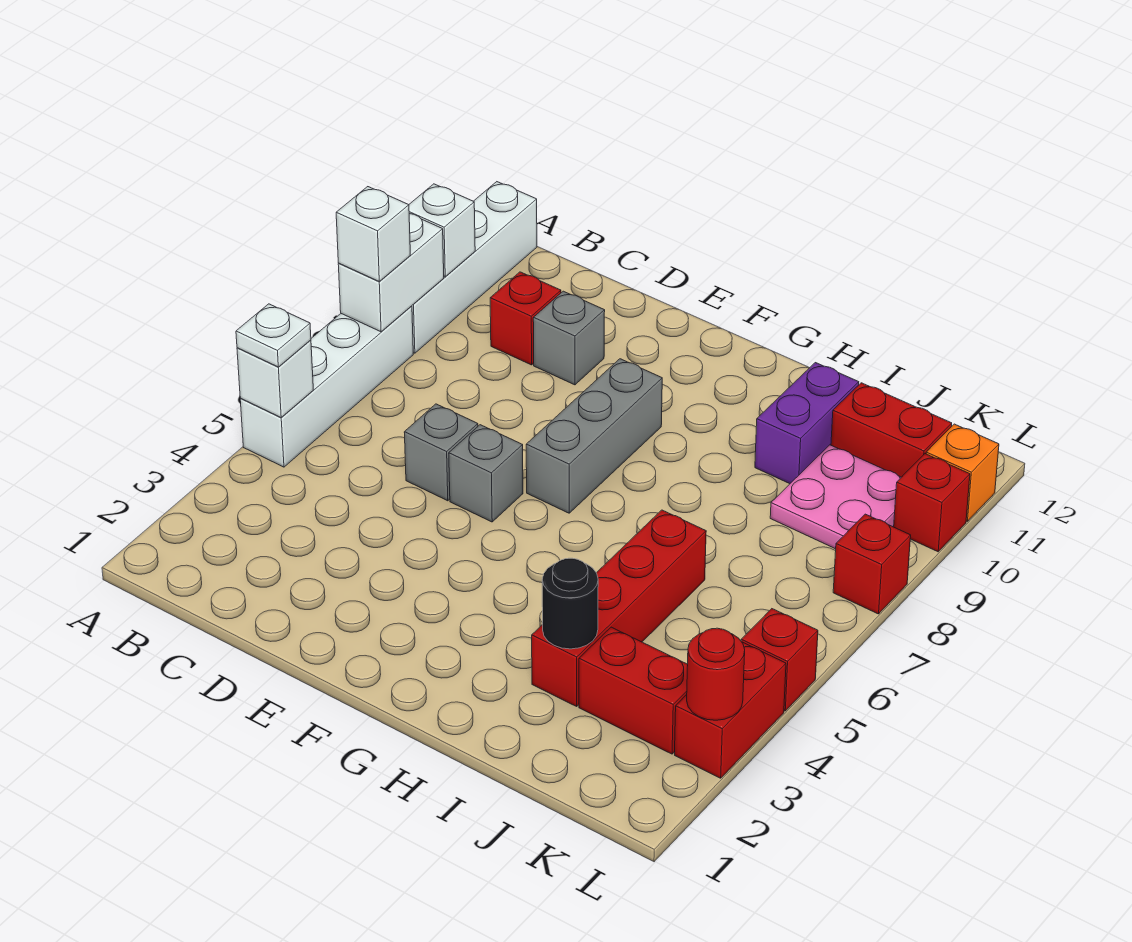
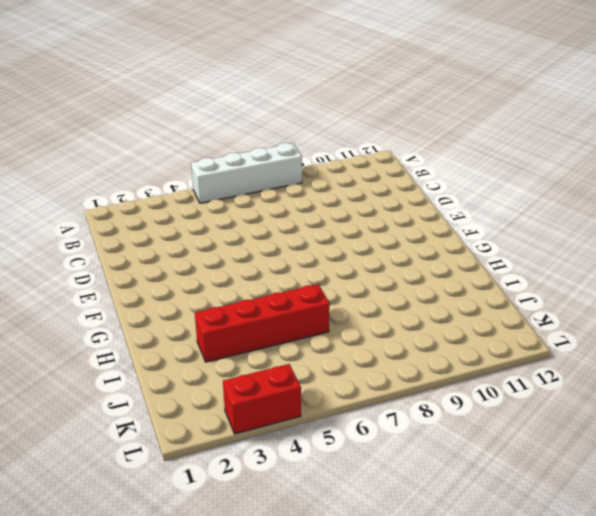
none -> white 1x4 brick [412,182,537,353]
none -> red 1x1 brick [490,272,561,365]
none -> grey 1x1 brick [404,404,478,501]

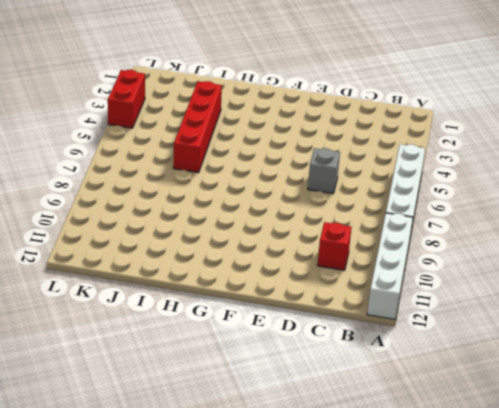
none -> grey 1x1 brick [533,291,605,385]
none -> grey 1x1 brick [449,425,523,522]
none -> grey 1x3 brick [526,359,662,513]

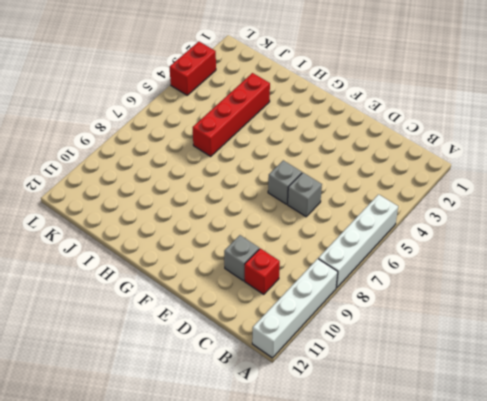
none -> grey 1x3 brick [526,359,662,513]
none -> purple 1x2 brick [755,363,859,484]
none -> red 1x2 brick [579,627,688,754]

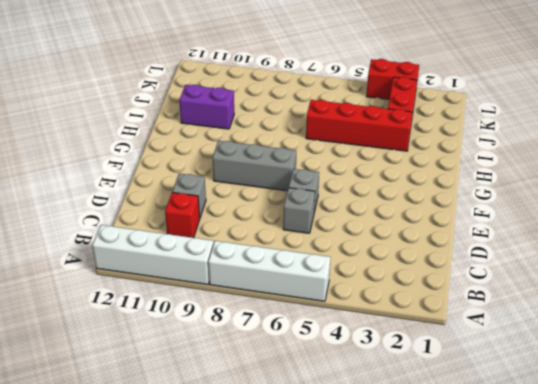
none -> pink 2x2 plate [770,445,901,549]
none -> red 1x2 brick [831,383,952,477]
none -> red 1x1 brick [741,609,818,711]

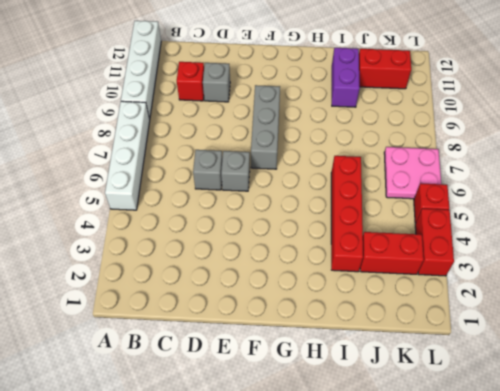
pink 2x2 plate [384,147,441,199] -> pink 2x2 plate moved to [770,445,901,549]
none -> red 1x1 brick [833,514,911,614]
none -> red 1x1 brick [894,454,970,552]
none -> orange 1x1 brick [926,424,999,521]

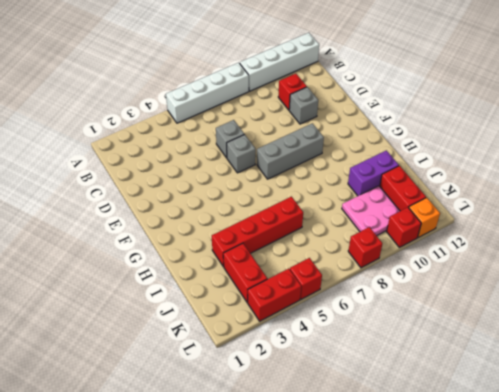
none -> white 1x1 brick [237,340,313,418]
none -> white 1x2 brick [338,214,444,332]
none -> white 1x1 brick [409,184,475,276]

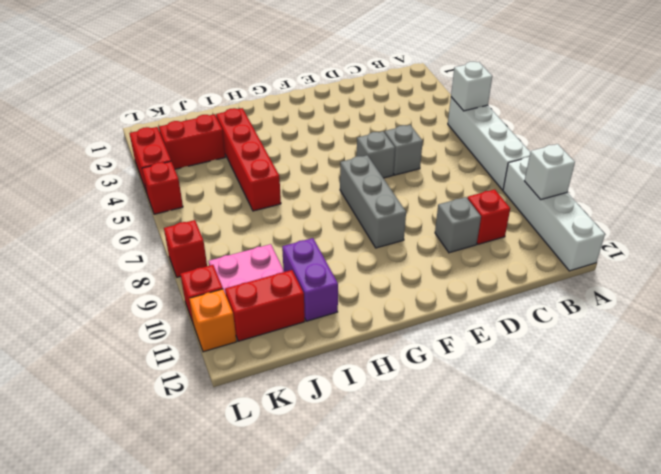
none -> white 1x2 brick [338,214,444,332]
none -> black 1x1 round brick [542,558,598,649]
none -> red 1x1 round brick [687,628,745,720]

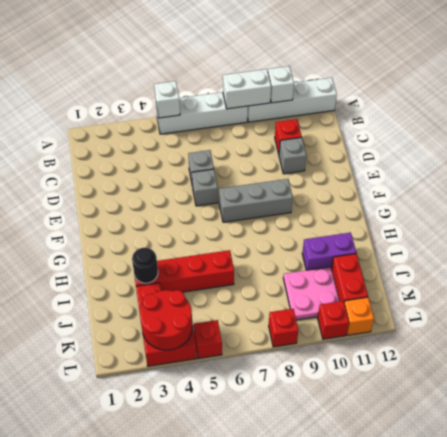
red 2x2 round brick [140,290,193,350] -> red 1x1 round brick [687,628,745,720]
none -> white 1x1 plate [236,304,311,367]
none -> white 1x1 brick [336,187,410,281]

